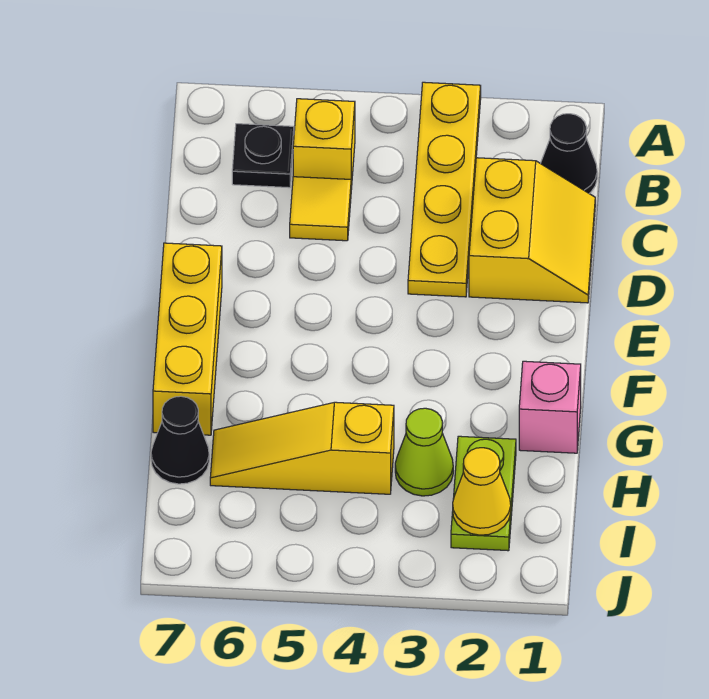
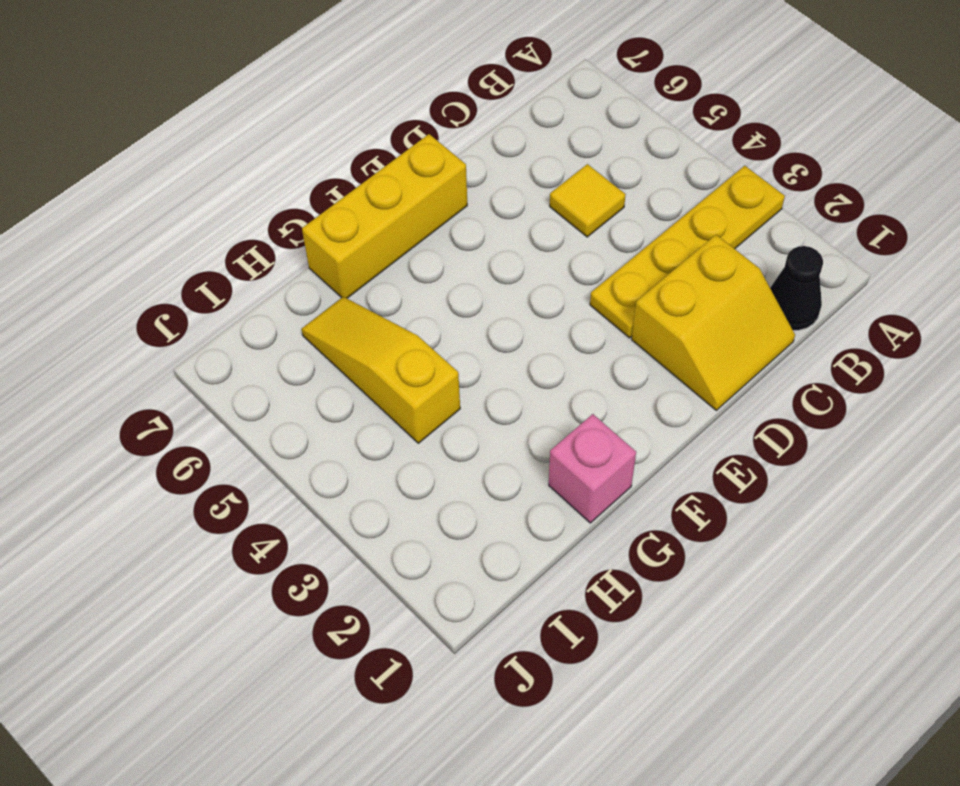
none -> yellow 1x1 brick [293,99,355,189]
none -> black 1x1 plate [232,124,294,188]
none -> lime 1x2 plate [451,436,516,551]

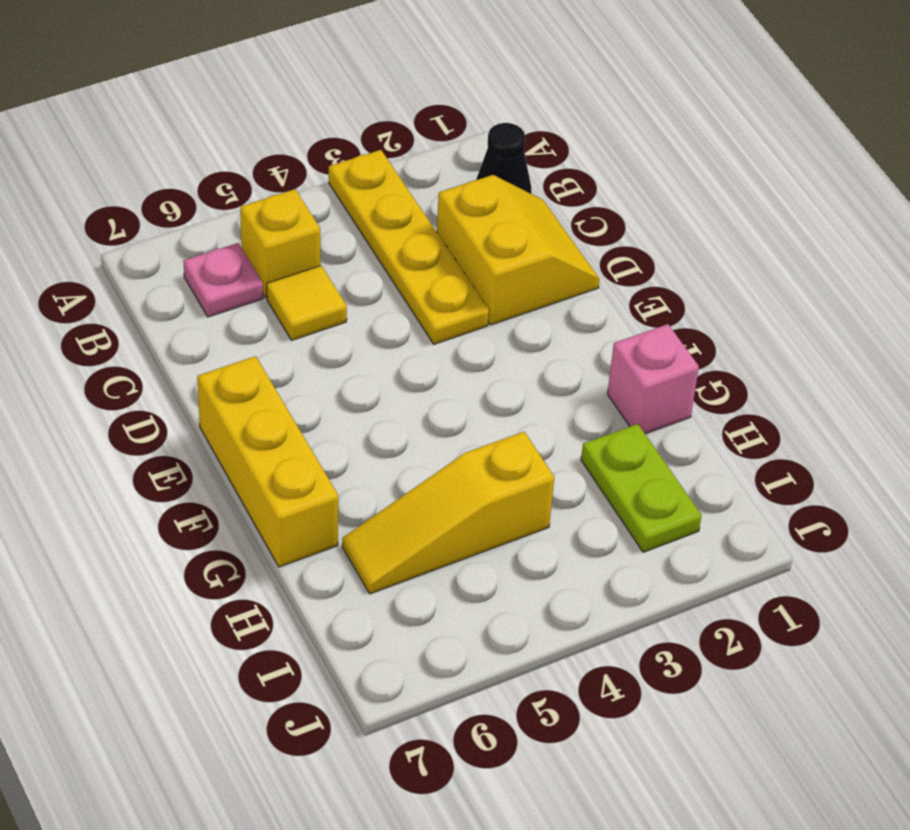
pink 1x1 plate [183,243,263,317] -> black 1x1 plate [232,124,294,188]
none -> lime 1x1 cone [395,408,453,496]
none -> black 1x1 cone [151,396,209,484]
none -> yellow 1x1 cone [453,448,511,535]

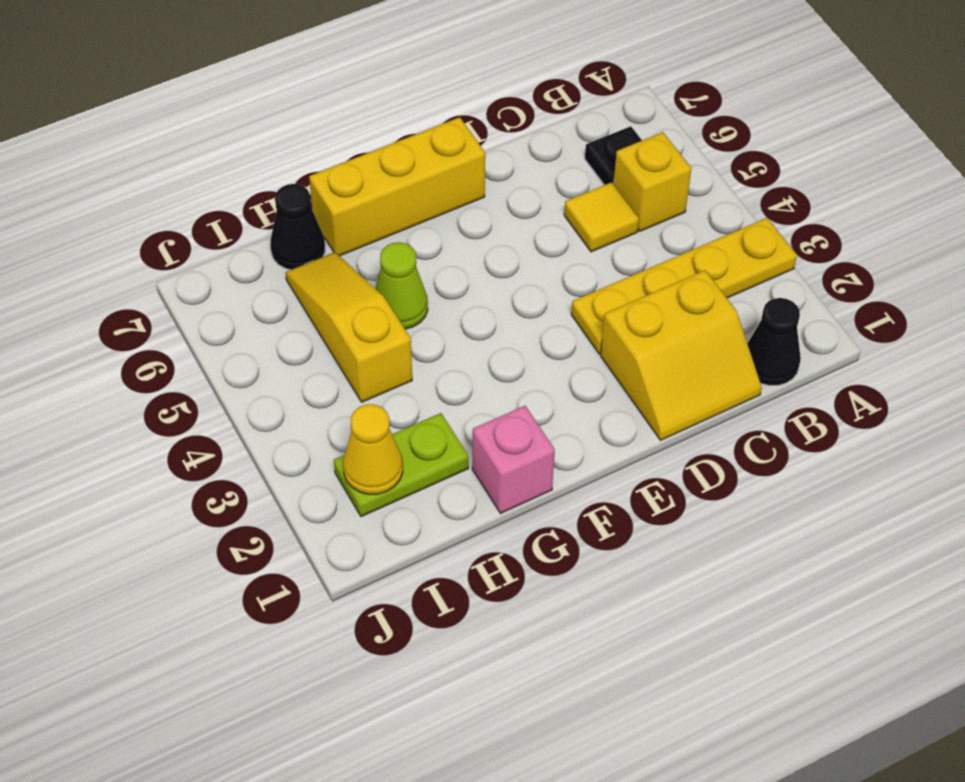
lime 1x1 cone [375,242,428,329] -> lime 1x1 cone moved to [395,408,453,496]

